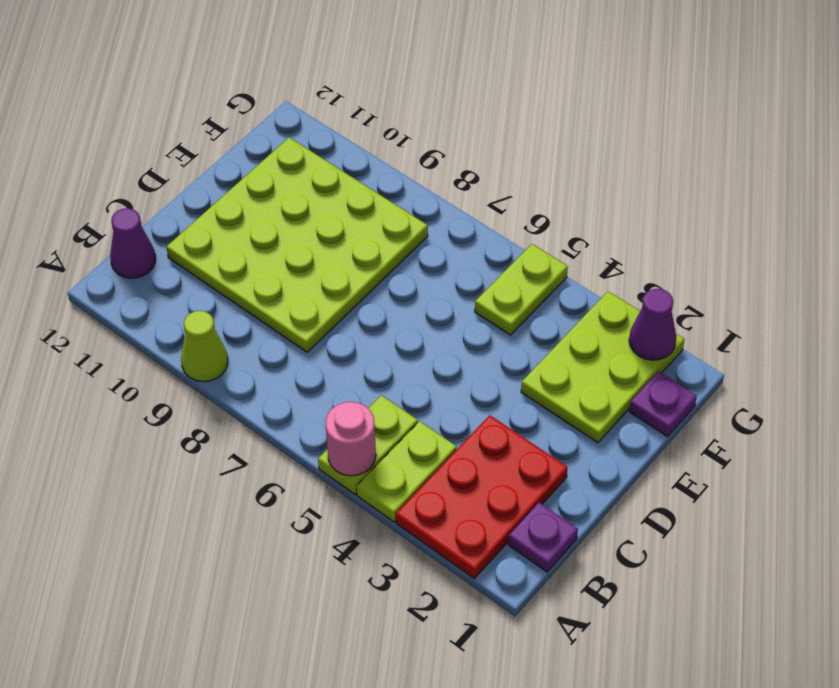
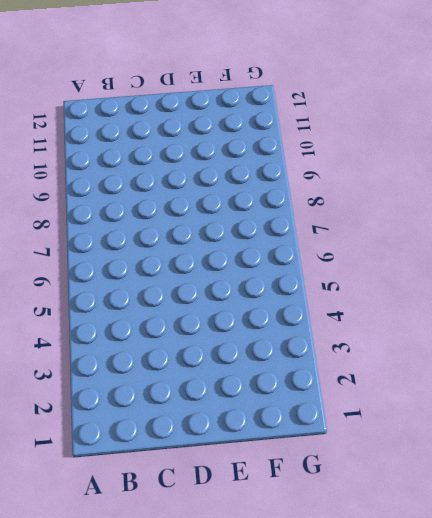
none -> red 2x3 plate [396,415,568,578]
none -> lime 1x2 plate [357,421,457,522]
none -> lime 1x2 plate [318,395,418,494]

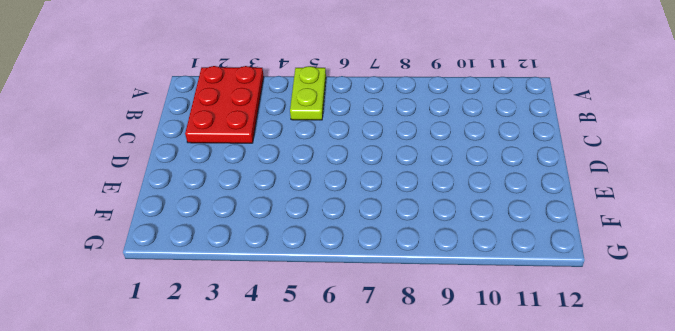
none -> lime 1x2 plate [357,421,457,522]
none -> lime 1x1 cone [181,311,228,382]
none -> purple 1x1 plate [508,503,578,572]

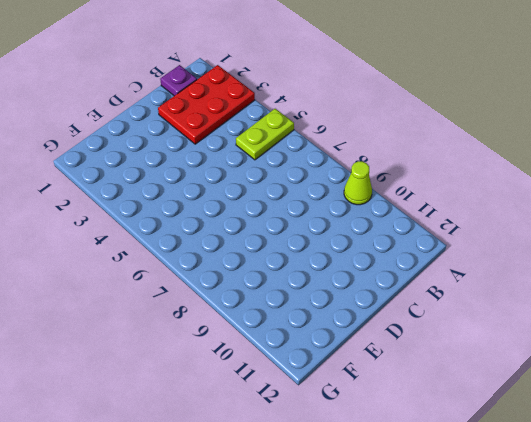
none -> lime 1x2 plate [357,421,457,522]
none -> purple 1x1 cone [110,208,156,278]
none -> lime 4x4 plate [166,138,428,352]

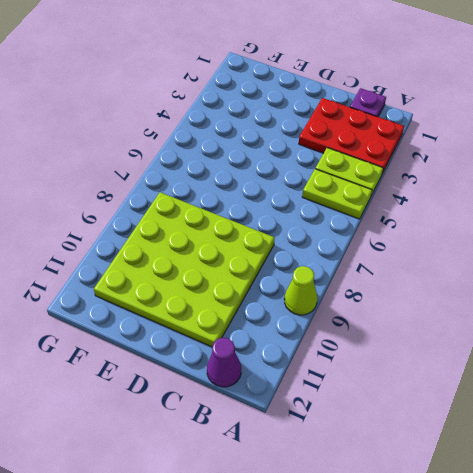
none -> lime 2x3 plate [521,291,685,443]
none -> purple 1x1 plate [629,371,697,436]
none -> lime 1x2 plate [475,244,568,335]

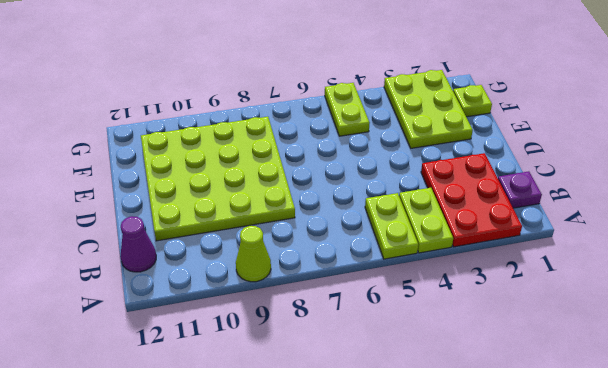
lime 1x1 plate [453,85,492,117] -> purple 1x1 plate [629,371,697,436]
none -> pink 1x1 round brick [325,402,376,476]
none -> purple 1x1 cone [629,289,676,360]

